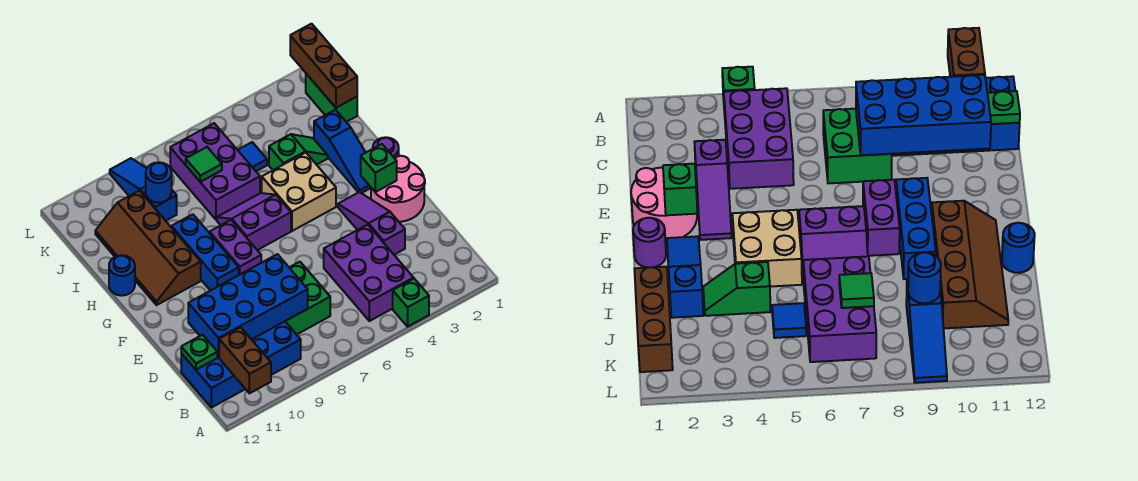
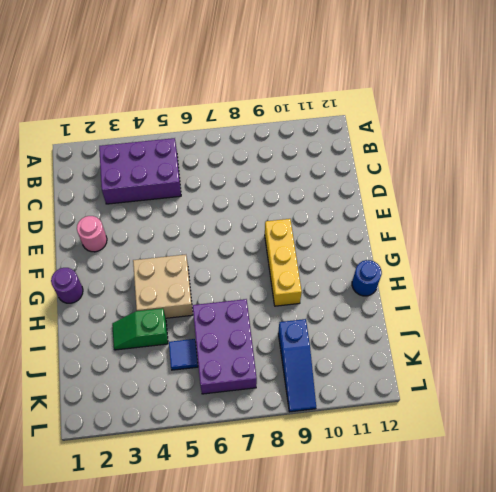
purple 2x3 brick [99,138,181,204] -> purple 2x3 brick turned to [324,225,414,321]
pink 1x1 round brick [77,216,107,252] -> pink 2x2 round brick [371,156,425,222]
yellow 1x3 brick [265,219,302,306] -> blue 1x3 brick [172,214,239,291]
none -> green 1x1 brick [393,279,429,327]
none -> blue 2x4 brick [181,321,301,408]
none -> green 2x2 brick [285,262,330,335]

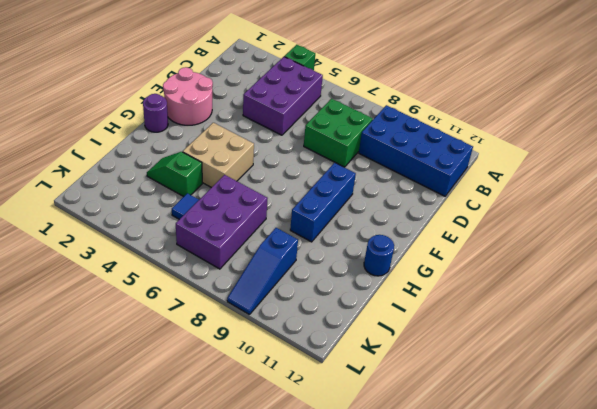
none -> purple 1x3 slope [338,192,405,255]
none -> purple 1x2 brick [210,220,261,275]
none -> blue 1x3 slope [314,110,371,193]

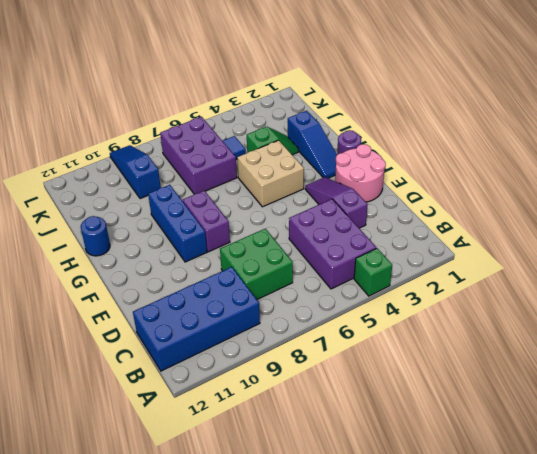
none -> purple 2x2 slope [217,193,291,250]
none -> brown 2x4 slope [95,191,201,305]
none -> green 1x2 brick [306,74,357,122]

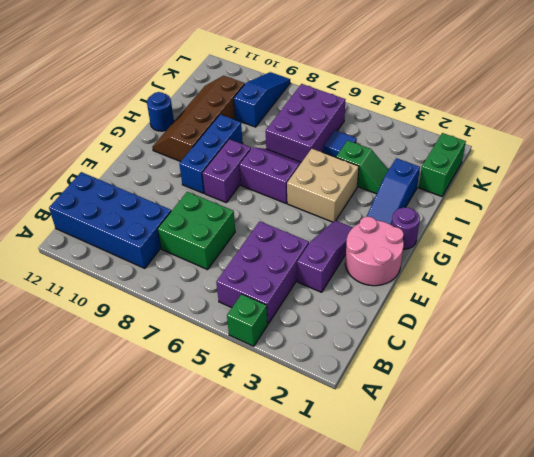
none -> brown 1x2 brick [219,327,271,393]
none -> blue 2x4 brick [188,254,308,357]
none -> green 1x1 plate [181,335,217,370]

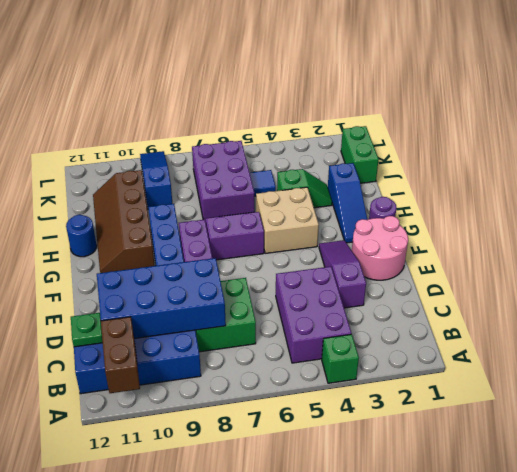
none -> green 1x1 brick [361,144,397,192]
none -> brown 1x3 brick [290,24,357,108]
none -> green 1x1 tile [186,147,222,182]

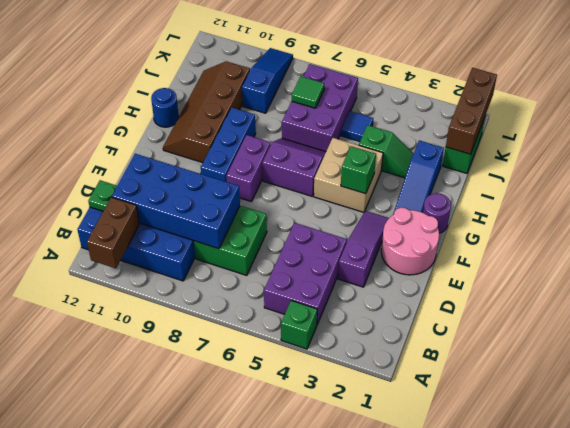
green 1x1 brick [341,146,376,194] -> green 1x1 brick moved to [361,144,397,192]
none -> blue 1x1 round brick [146,162,172,203]

